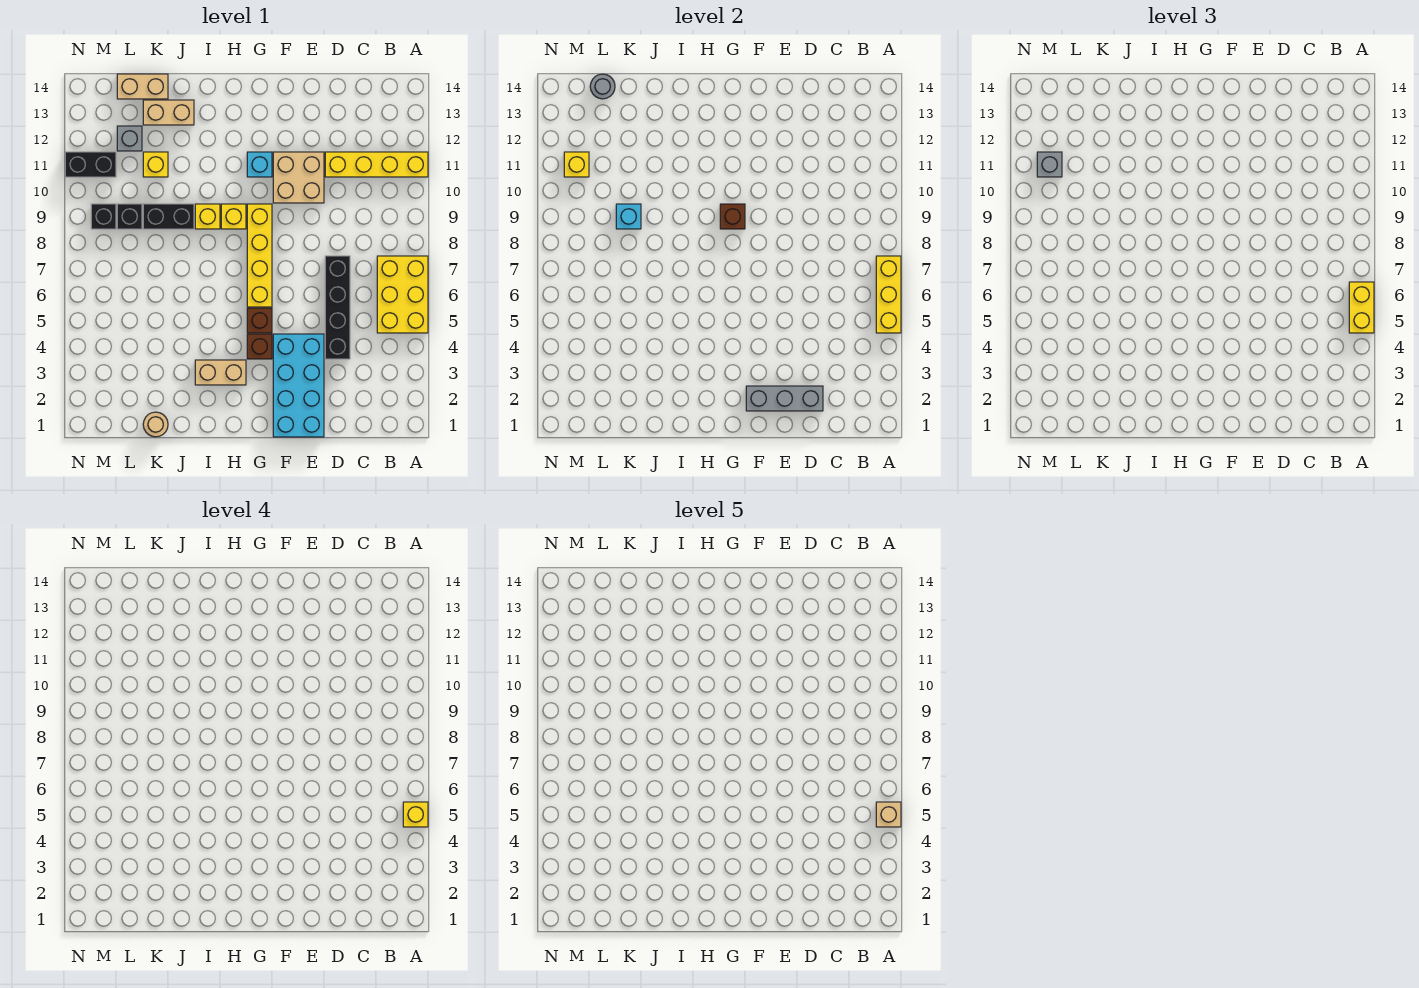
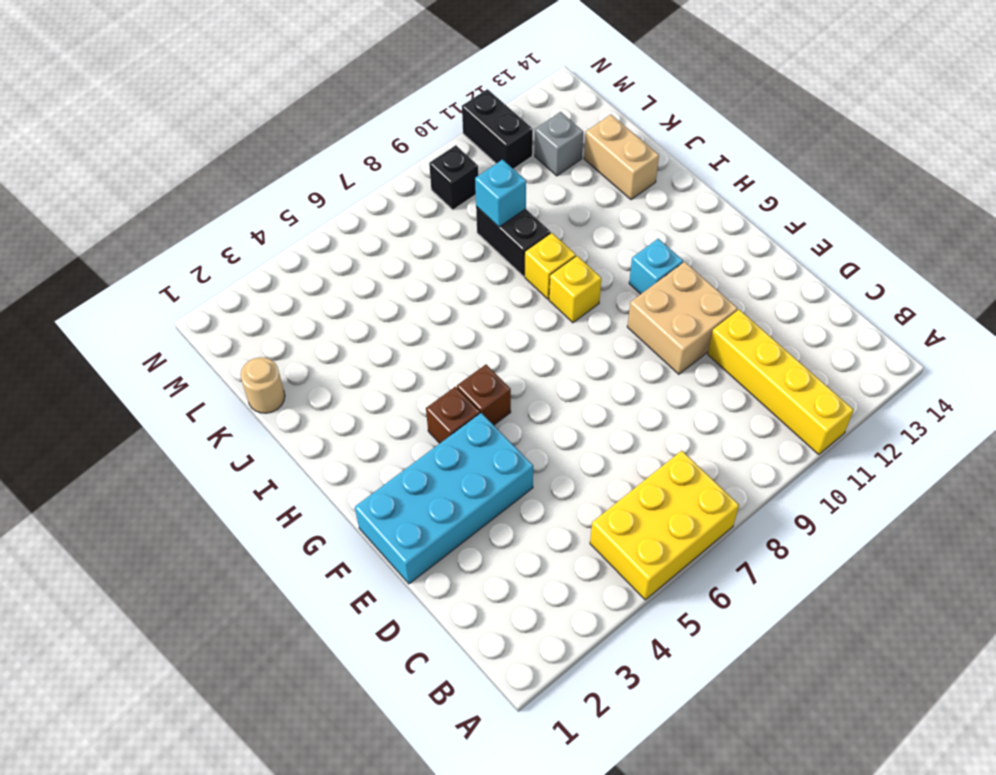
none -> black 1x4 brick [325,256,350,359]
none -> yellow 1x4 brick [247,204,272,307]
none -> tan 1x2 brick [195,360,246,385]
none -> yellow 1x1 brick [143,152,168,177]

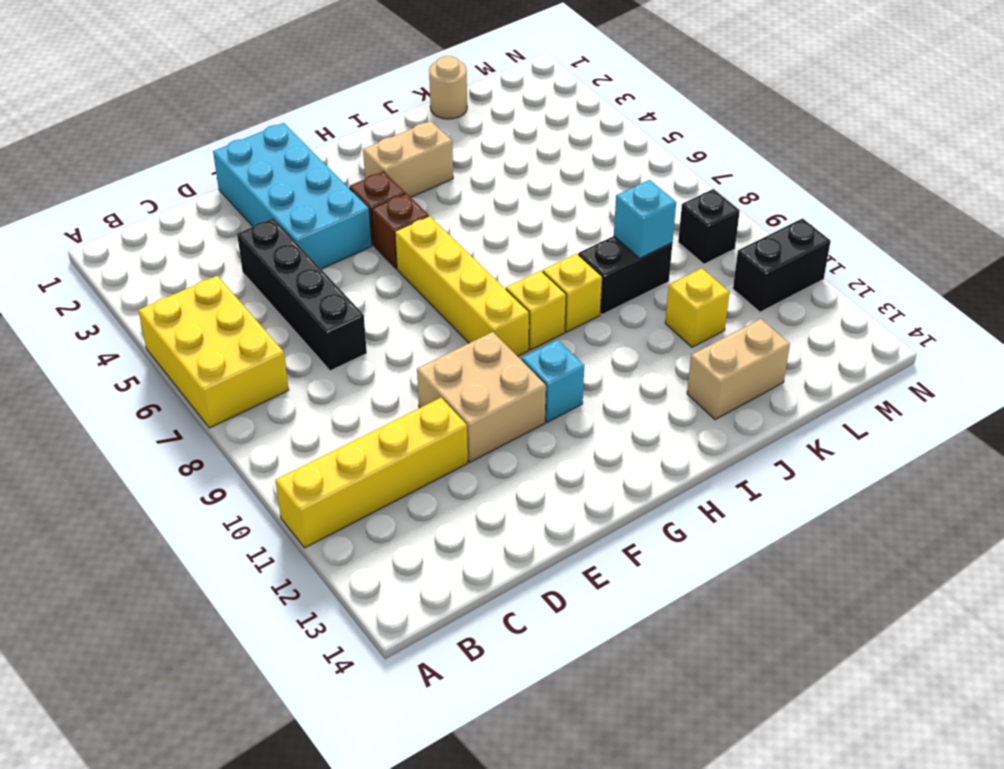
none -> tan 1x2 brick [117,74,168,99]
none -> black 1x1 brick [117,204,142,229]
none -> grey 1x1 brick [117,126,142,151]
none -> yellow 1x3 brick [876,256,901,333]

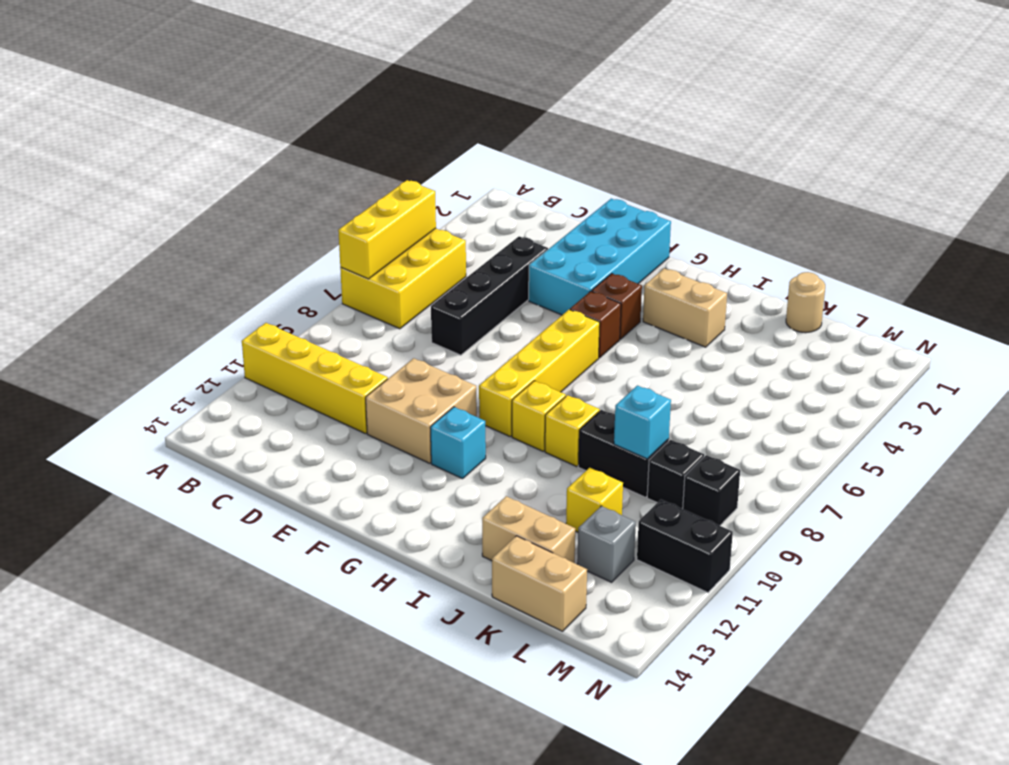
none -> grey 1x3 brick [746,386,823,411]
none -> brown 1x1 brick [720,204,745,229]
none -> grey 1x1 round brick [590,74,615,99]
none -> yellow 1x1 brick [564,152,589,177]

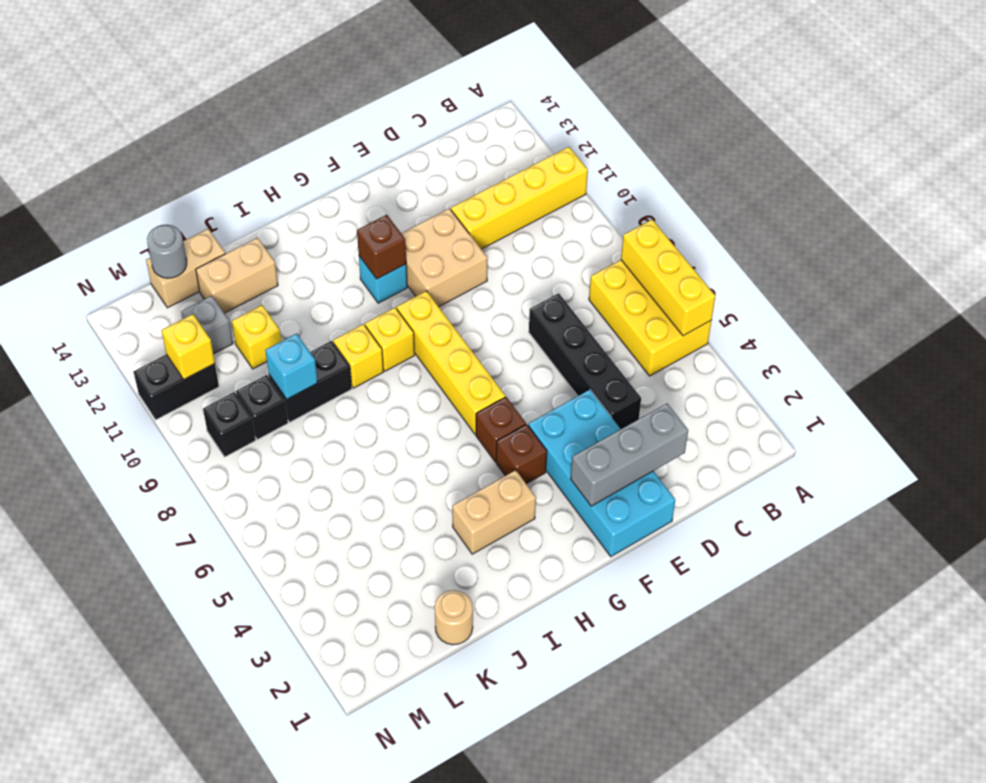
brown 1x1 brick [357,215,406,279] -> brown 1x1 brick moved to [720,204,745,229]
none -> yellow 1x2 brick [1349,282,1374,333]
none -> grey 1x1 brick [1037,152,1062,177]
none -> yellow 1x1 brick [403,802,428,827]
none -> tan 1x1 brick [876,802,901,827]

